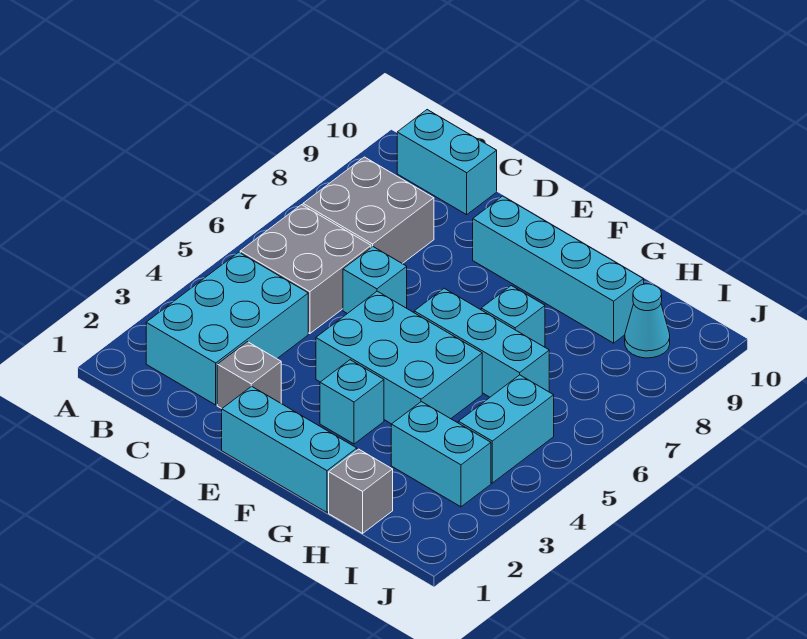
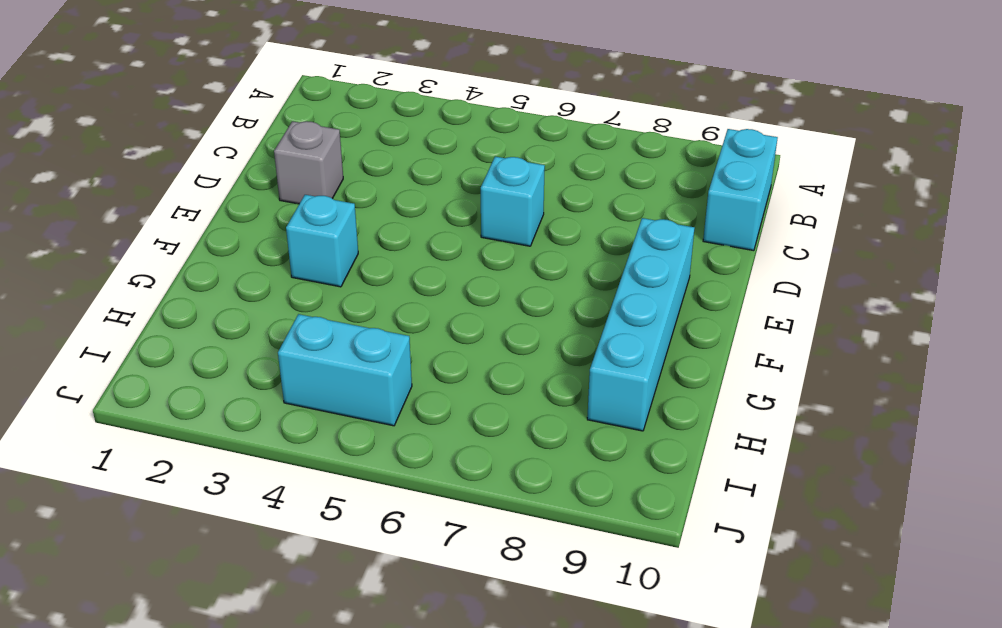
none -> cyan 2x3 brick [146,252,308,405]
none -> grey 2x2 brick [240,205,371,334]
none -> grey 2x2 brick [303,157,434,264]

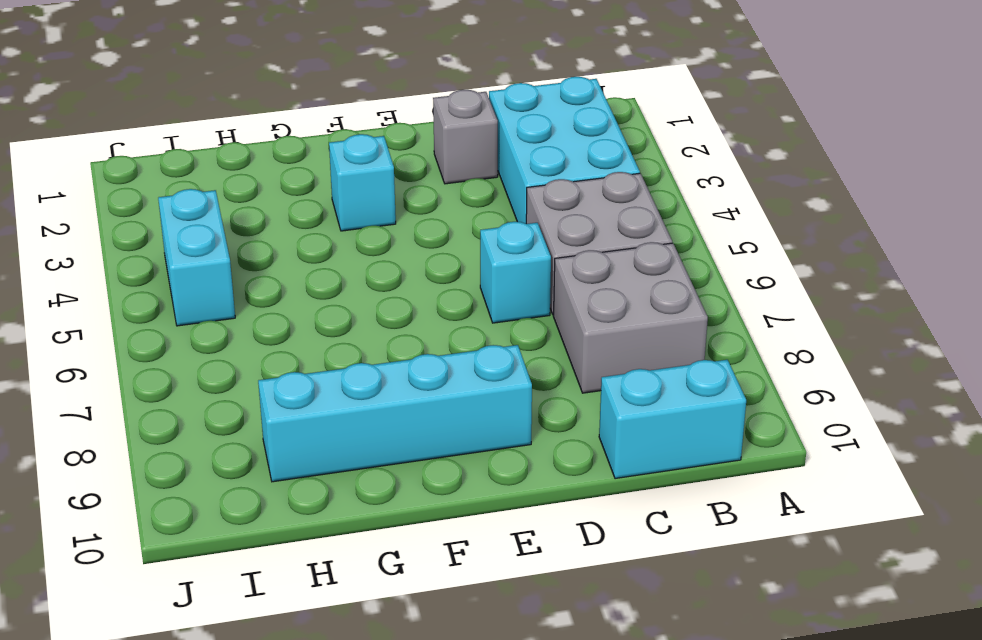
none -> cyan 1x3 brick [222,386,357,512]
none -> cyan 2x3 brick [316,291,482,424]
none -> cyan 1x3 brick [414,288,549,397]

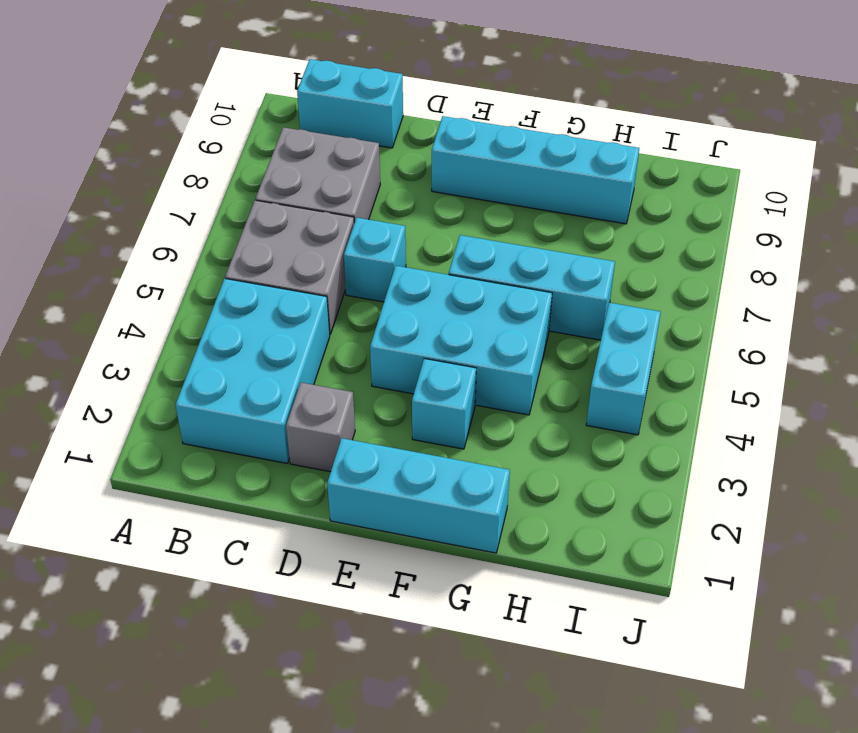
none -> cyan 1x1 brick [481,286,545,347]
none -> grey 1x1 brick [329,449,393,533]
none -> cyan 1x2 brick [391,402,491,507]

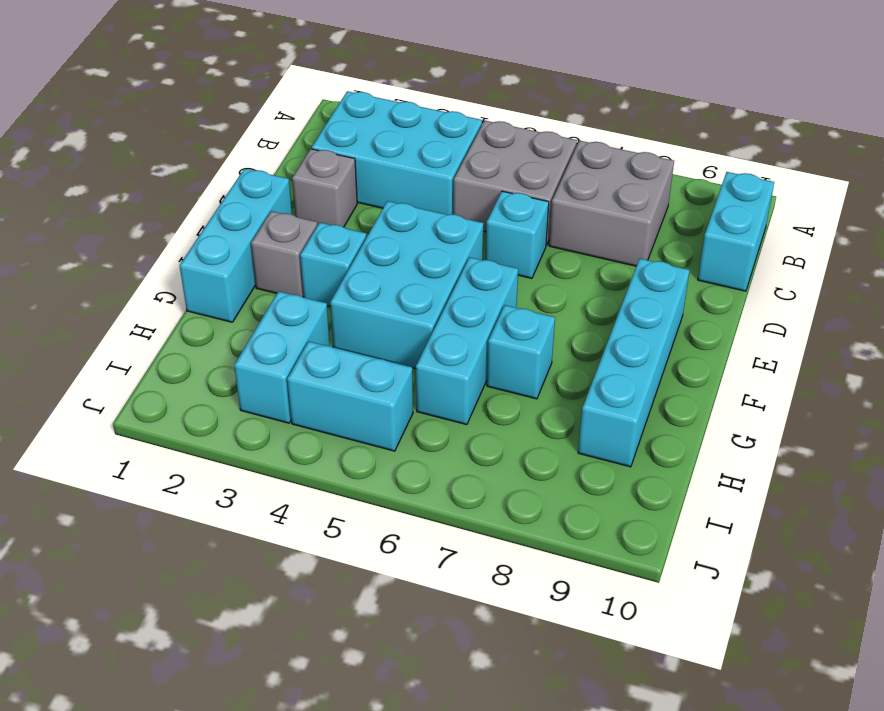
grey 1x1 brick [251,211,317,297] -> grey 1x1 brick moved to [329,449,393,533]
none -> cyan 1x1 cone [625,284,670,358]

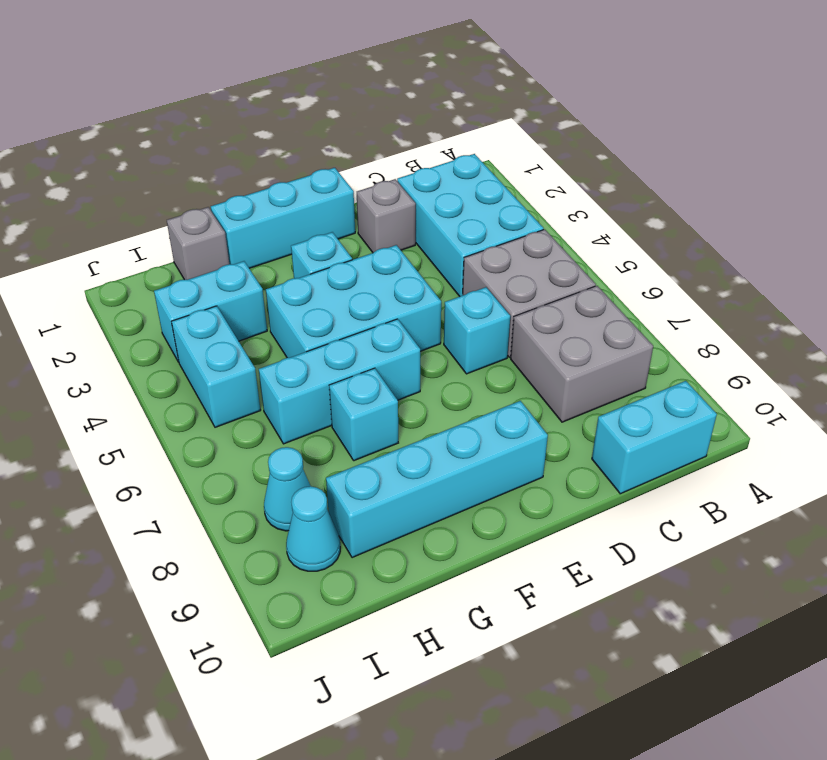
cyan 1x1 cone [264,447,310,531] -> none

